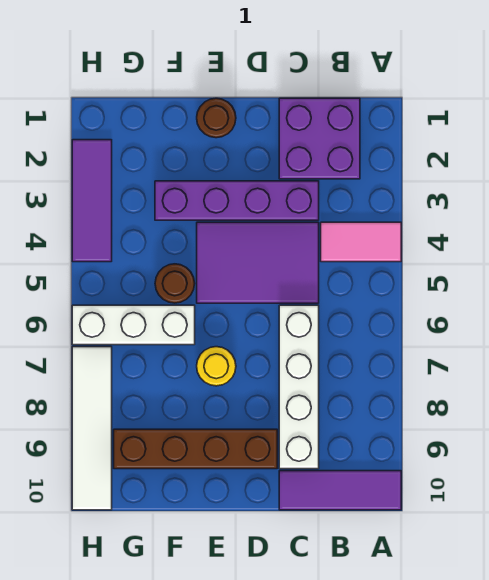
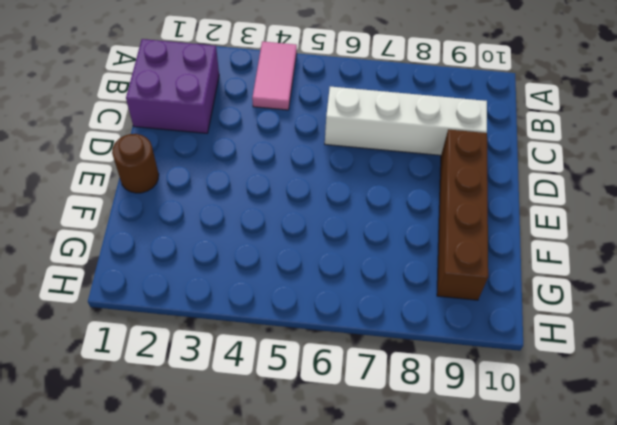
none -> purple 1x3 tile [279,471,401,510]
none -> purple 1x4 brick [155,181,319,220]
none -> purple 2x3 tile [197,222,319,303]

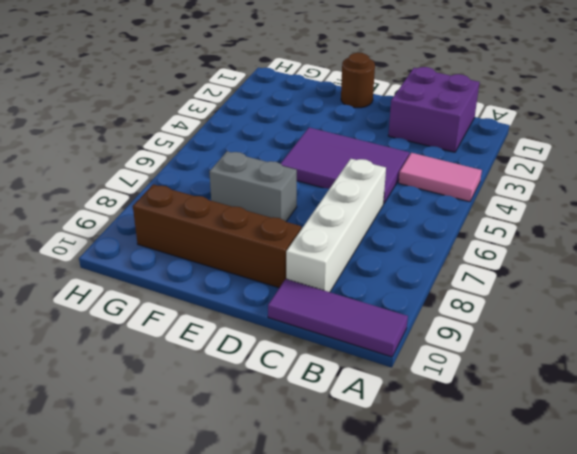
grey 1x2 brick [209,151,297,222] -> yellow 1x1 round brick [197,347,236,386]
none -> purple 1x4 brick [155,181,319,220]
none -> brown 1x1 round brick [155,264,195,303]
none -> white 1x3 brick [72,305,195,345]

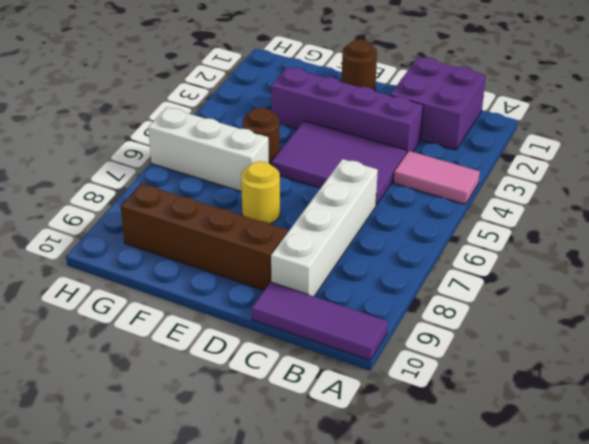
none -> purple 1x3 tile [72,140,112,262]
none -> white 1x4 tile [72,347,112,510]

